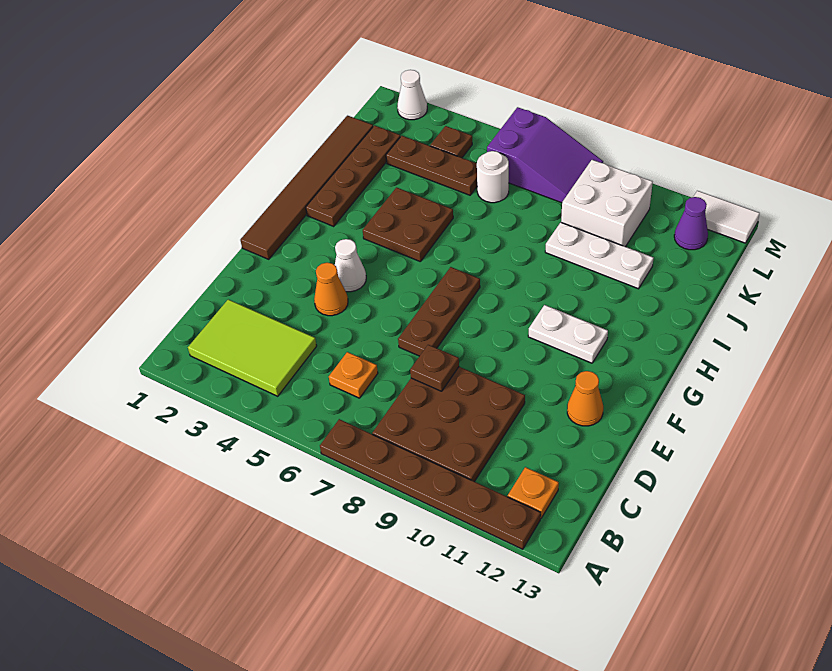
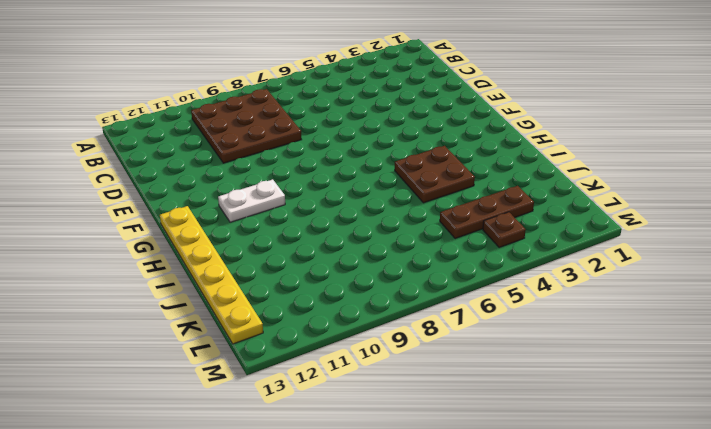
yellow 1x6 plate [160,206,263,344] -> none
none -> brown 1x6 plate [320,419,541,549]
none -> lime 2x3 tile [188,299,317,396]
none -> orange 1x1 plate [508,467,559,518]

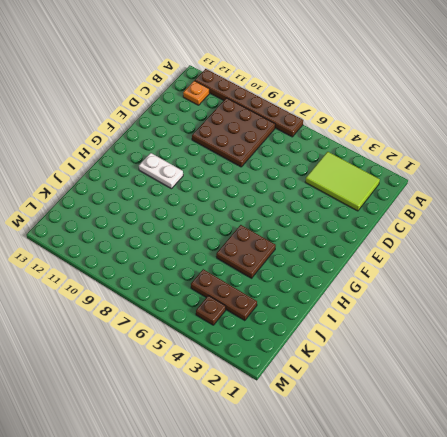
none -> orange 1x1 plate [329,352,378,398]
none -> orange 1x1 cone [314,263,348,316]
none -> brown 1x3 plate [398,267,480,356]

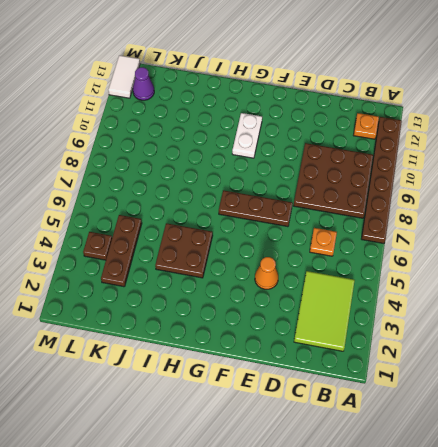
none -> orange 1x1 cone [567,371,603,426]
none -> brown 1x6 tile [240,116,373,259]
none -> white 1x1 cone [335,239,366,292]

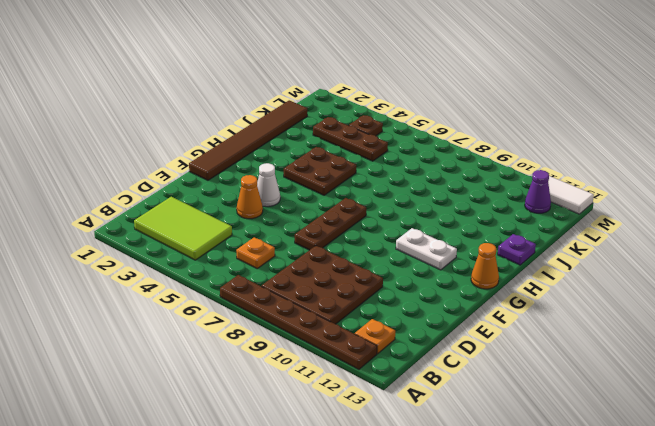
orange 1x1 cone [471,243,499,289] -> orange 1x1 cone moved to [567,371,603,426]
purple 1x1 plate [498,234,536,265] -> none
none -> brown 1x4 plate [306,125,400,226]
none -> white 1x3 plate [545,222,654,289]
none -> white 1x1 round brick [477,151,509,203]

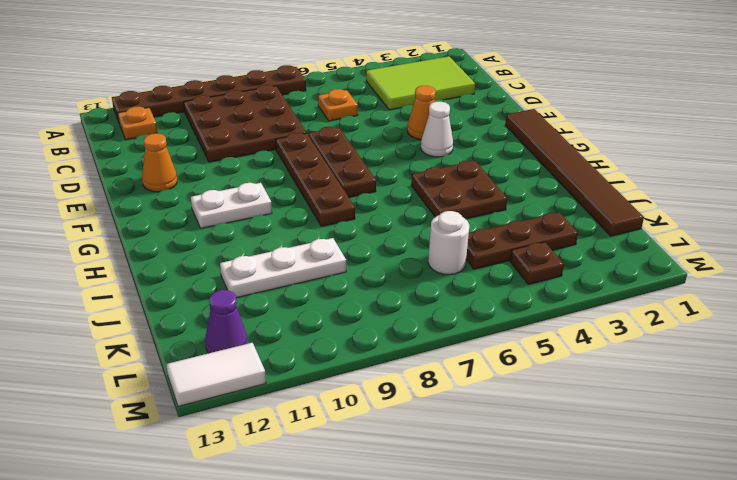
brown 1x4 plate [276,133,355,226] -> brown 1x4 plate moved to [306,125,400,226]
none -> white 2x2 brick [561,160,653,247]
none -> purple 2x3 slope [487,107,603,203]
none -> white 1x1 cone [397,70,427,120]

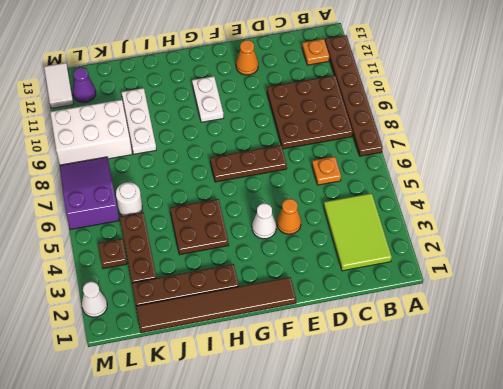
white 2x3 brick [50,100,132,165] -> white 2x2 brick [561,160,653,247]
none -> brown 1x1 plate [410,345,459,391]

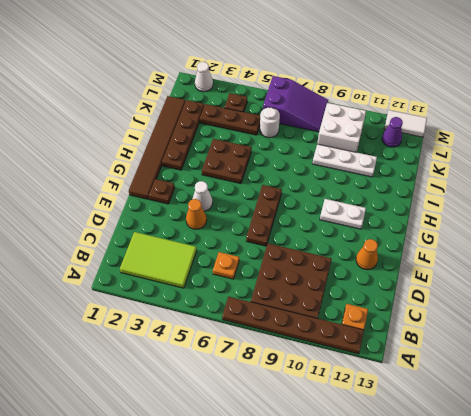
brown 1x1 plate [149,179,175,204] -> brown 1x1 plate moved to [410,345,459,391]

